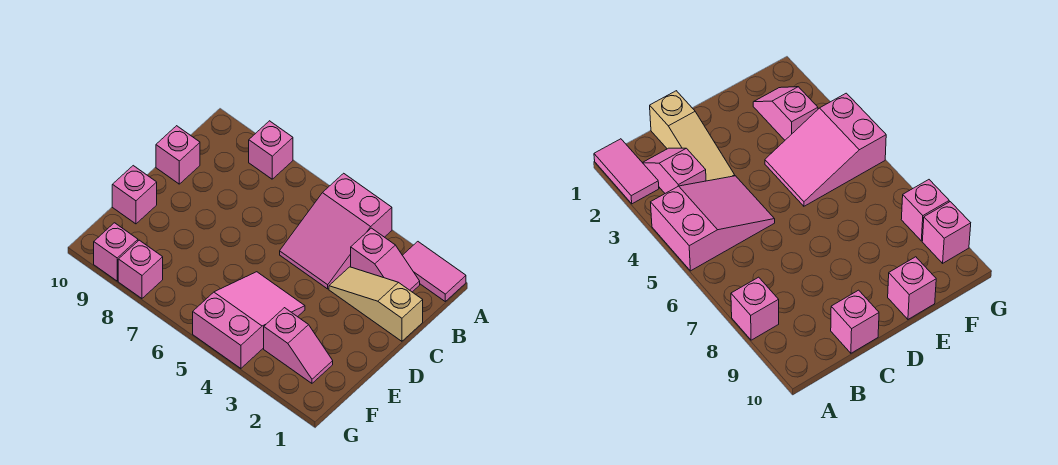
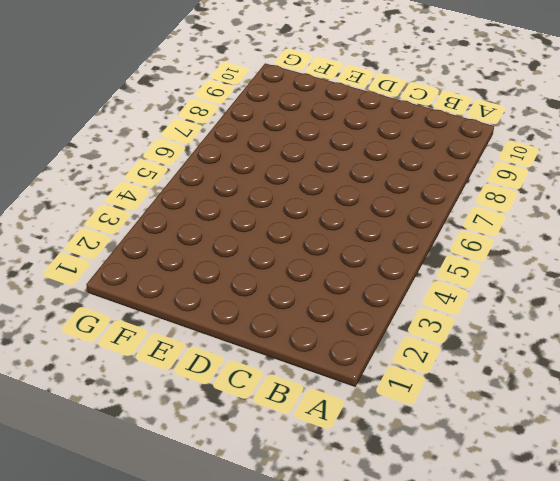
none -> pink 1x2 tile [402,242,466,301]
none -> pink 2x3 slope [280,173,392,289]

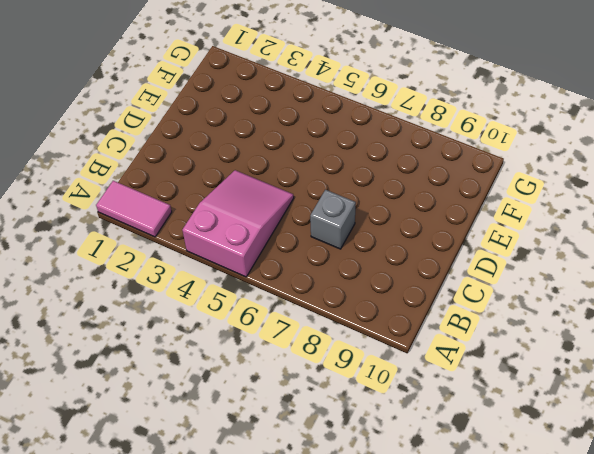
grey 1x1 brick [310,190,356,249] -> none
none -> pink 1x1 brick [249,121,293,179]
none -> pink 1x2 slope [351,228,420,292]

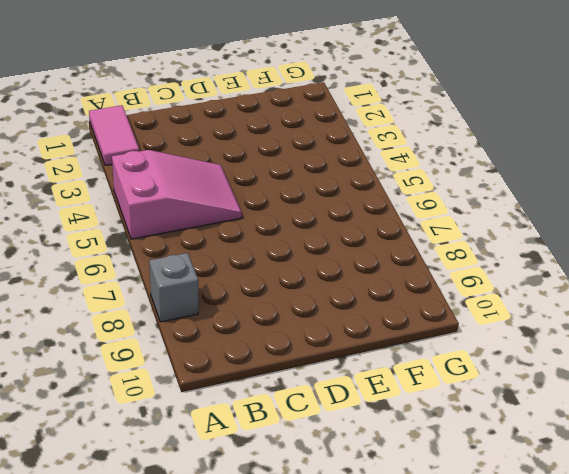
grey 1x1 brick [149,253,198,322] -> pink 1x1 brick [249,121,293,179]
none -> pink 1x2 slope [351,228,420,292]
none -> tan 1x3 slope [329,267,423,341]

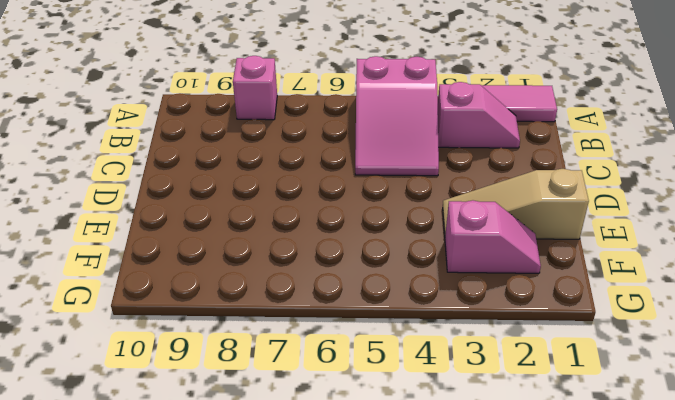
tan 1x3 slope [443,169,589,239] -> tan 1x3 slope moved to [329,267,423,341]
none -> pink 1x1 brick [156,126,200,184]
none -> pink 2x3 slope [193,272,305,368]

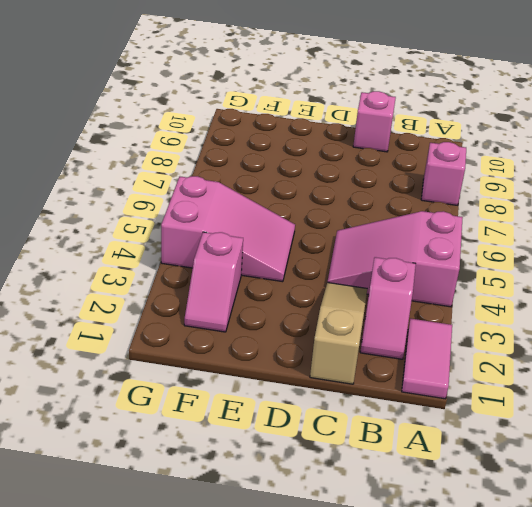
none -> pink 1x1 brick [112,166,157,224]
none -> pink 1x1 brick [118,240,163,298]

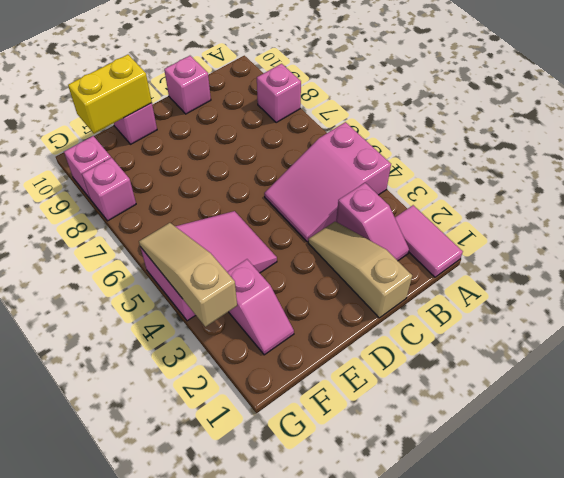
yellow 1x2 brick [68,55,152,133] -> none
tan 1x3 slope [139,223,237,327] -> none

